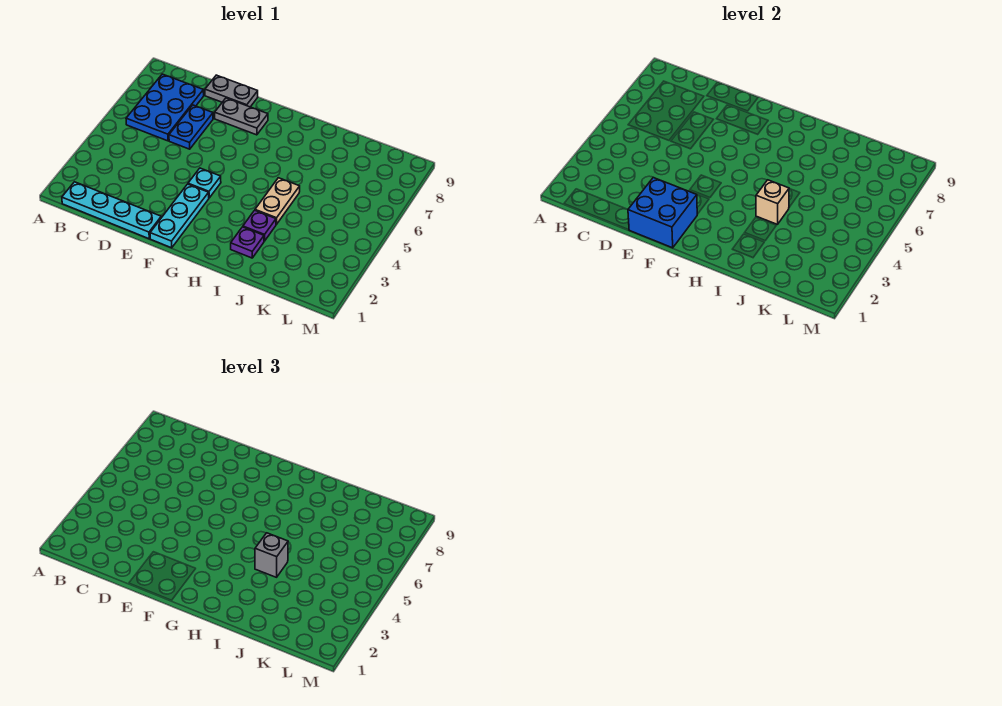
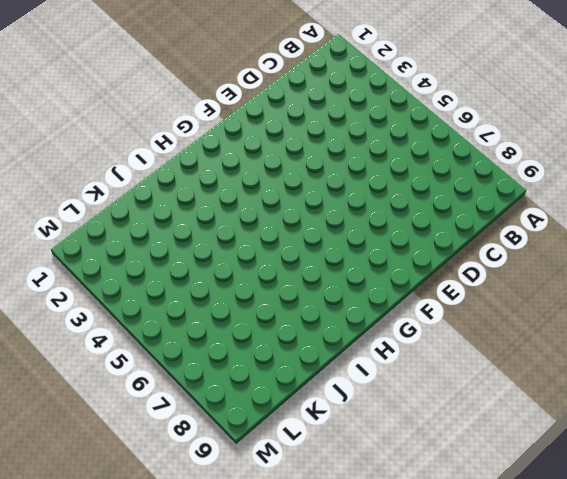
none -> cyan 1x4 plate [62,182,161,239]
none -> blue 2x3 plate [126,74,204,141]
none -> blue 1x2 plate [169,105,213,149]

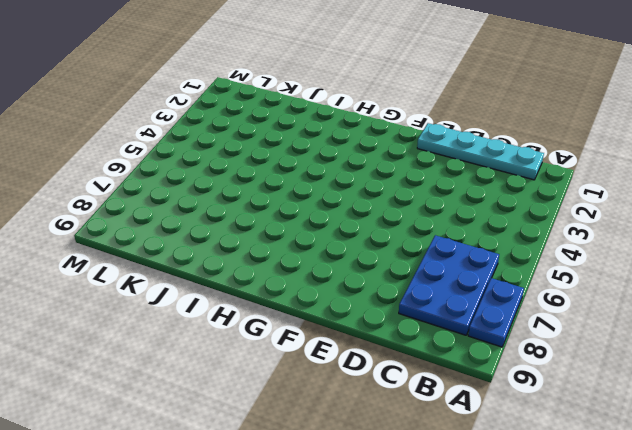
blue 1x2 plate [468,278,524,347] -> blue 1x2 plate moved to [169,105,213,149]
none -> grey 1x2 plate [205,75,258,107]
none -> grey 1x2 plate [215,98,268,135]
none -> cyan 1x3 plate [150,184,209,248]

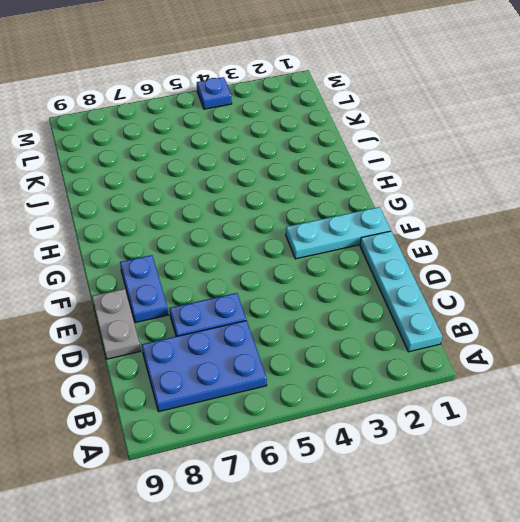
blue 1x2 plate [120,255,168,323] -> grey 1x2 plate [215,98,268,135]
blue 1x1 plate [197,77,232,109] -> none
none -> cyan 1x1 plate [188,168,221,198]
none -> purple 1x1 plate [231,227,264,258]
none -> purple 1x1 plate [243,210,276,241]

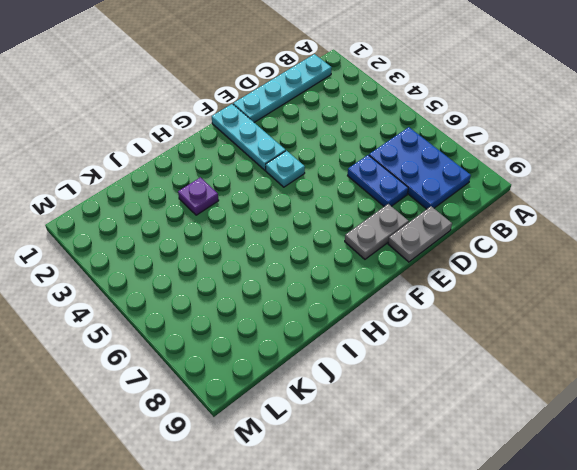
none -> purple 1x1 plate [231,227,264,258]
none -> tan 1x2 plate [255,178,300,224]
none -> blue 2x2 brick [628,178,697,248]

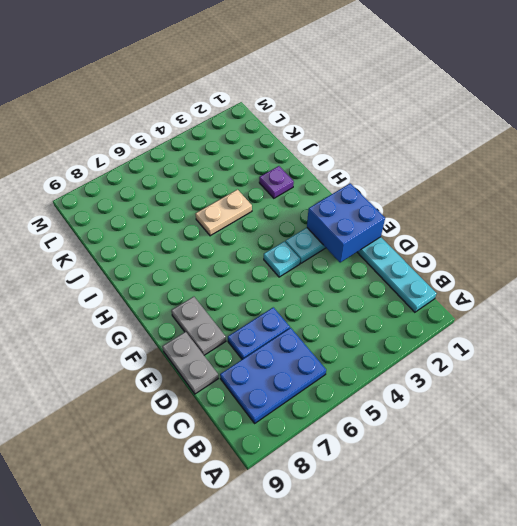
none -> purple 1x1 plate [243,210,276,241]
none -> tan 1x1 brick [756,180,789,224]
none -> grey 1x1 brick [255,533,288,577]

